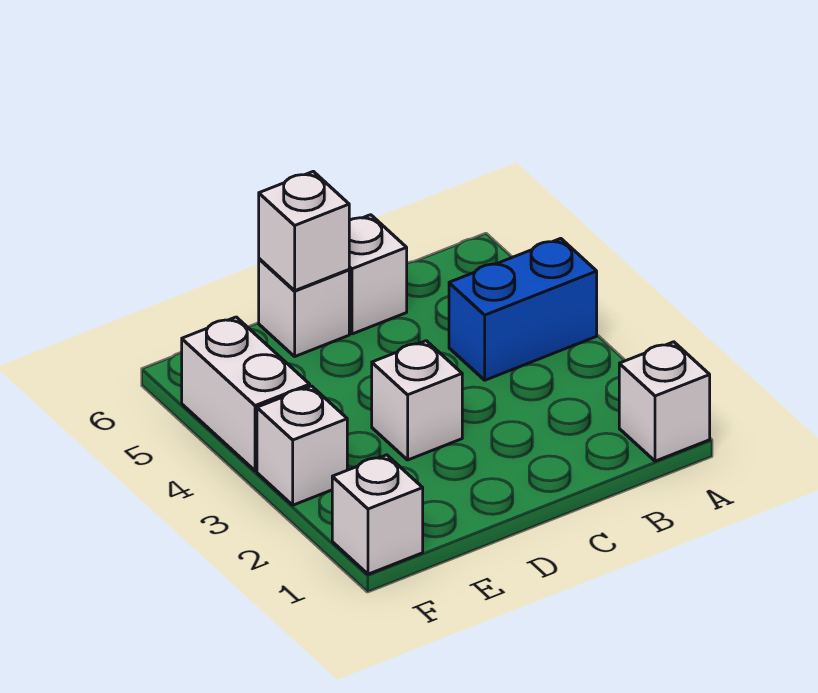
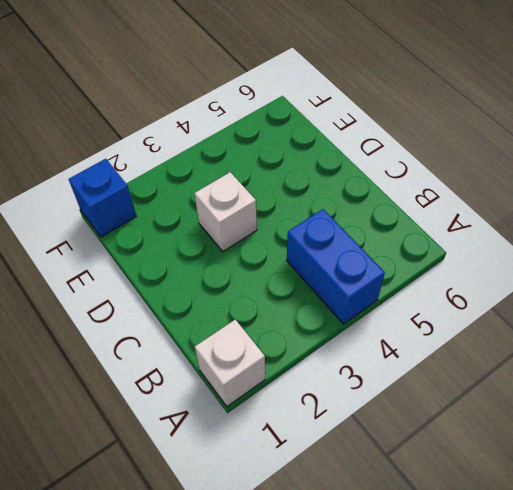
blue 1x1 brick [69,159,136,237] -> white 1x1 brick [332,455,423,574]
none -> white 1x1 brick [349,215,407,334]
none -> white 1x1 brick [259,259,349,356]

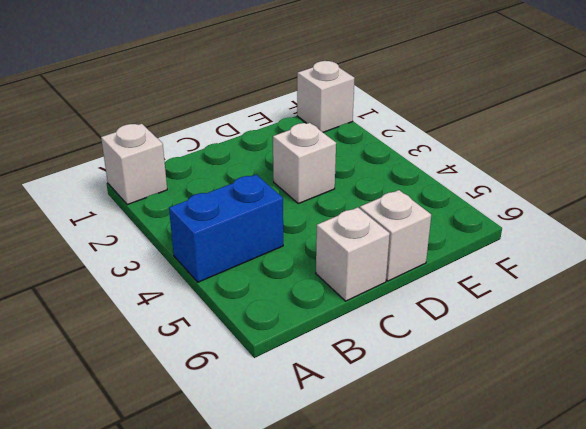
none -> white 1x1 brick [257,386,347,505]
none -> white 1x2 brick [182,317,310,471]

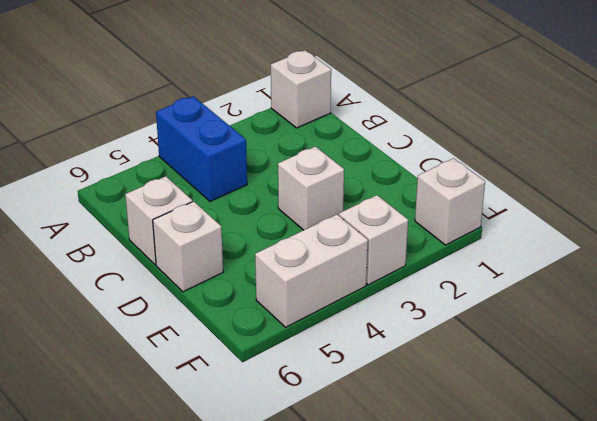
none -> white 1x1 brick [259,171,349,291]

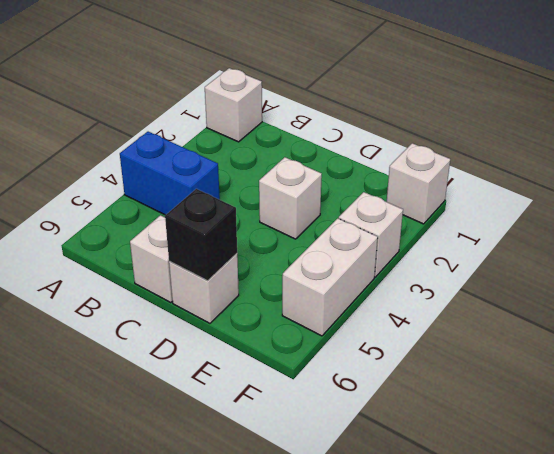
black 1x1 brick [165,189,237,281] -> white 1x1 brick [259,171,349,291]

